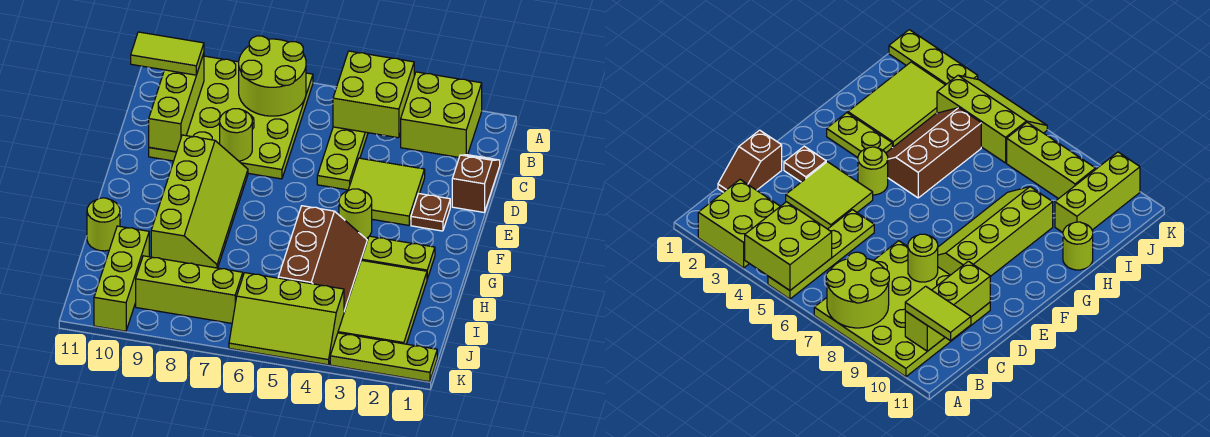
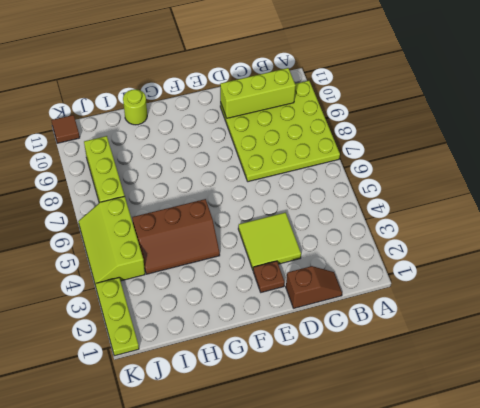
brown 1x1 tile [51,115,80,143] -> none
none -> lime 2x2 brick [401,72,482,157]
none -> lime 1x4 plate [317,127,368,190]
none -> lime 2x4 slope [151,135,248,268]

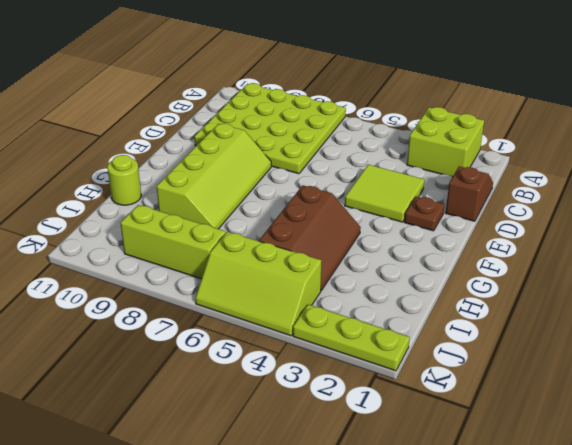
none -> lime 1x4 plate [317,127,368,190]
none -> lime 1x1 round brick [339,189,372,239]
none -> lime 1x2 plate [362,236,435,279]

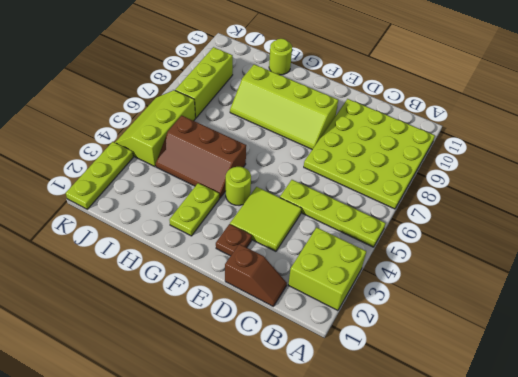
none -> lime 2x3 tile [338,260,427,344]
none -> lime 1x3 brick [94,226,149,331]
none -> lime 2x2 brick [333,51,414,138]

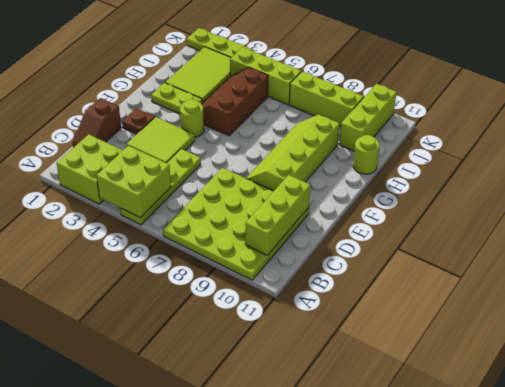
none -> lime 2x2 round brick [239,36,306,116]
none -> lime 1x1 round brick [220,109,252,161]
none -> lime 1x2 tile [131,32,204,75]

